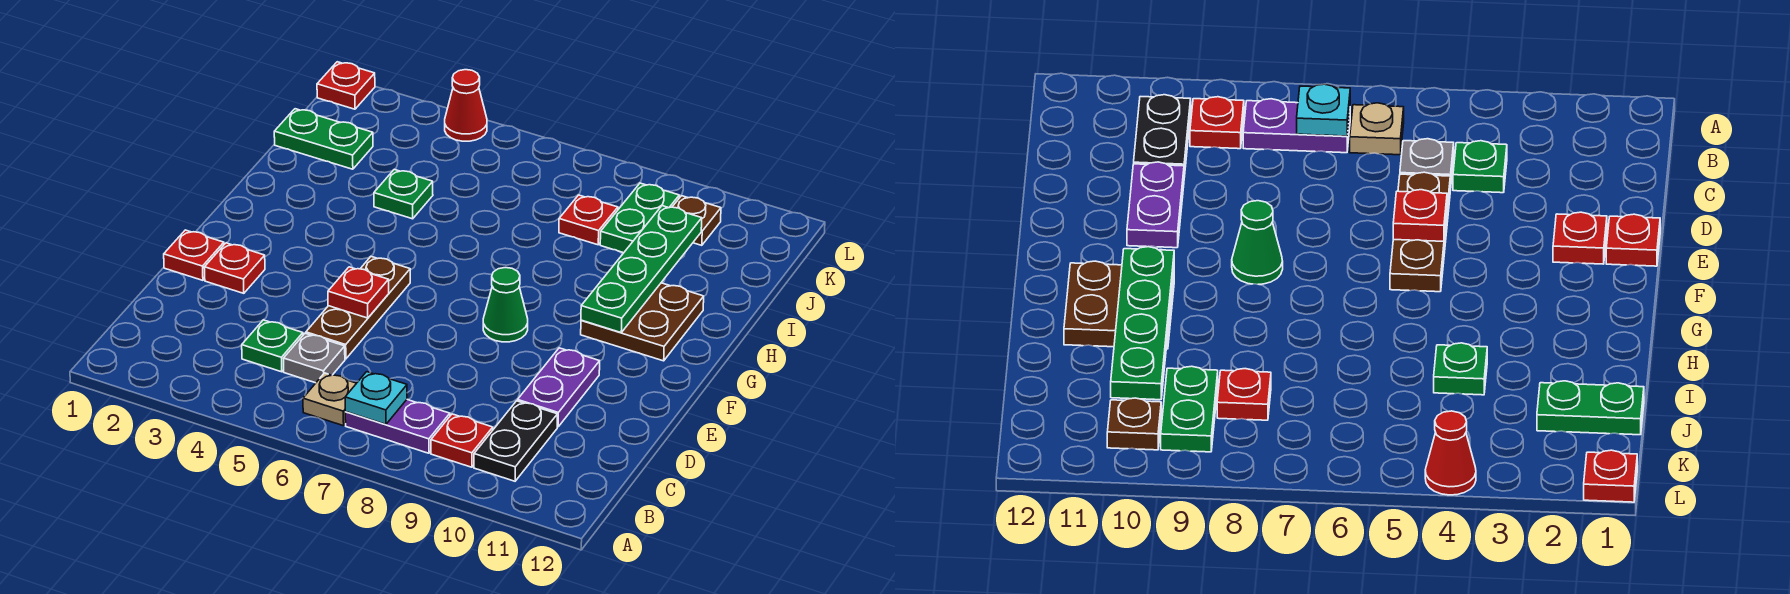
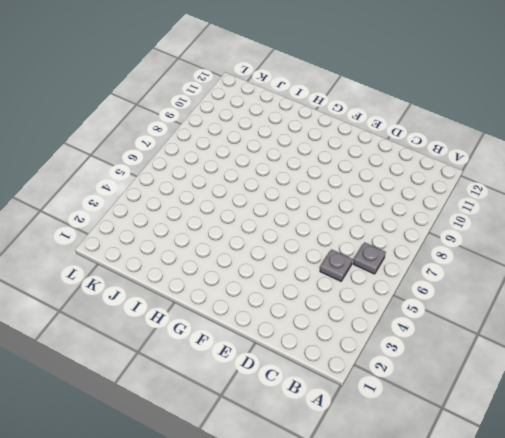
grey 1x1 plate [353,242,386,274] -> tan 1x1 plate [303,373,356,426]
none -> purple 1x2 plate [345,400,450,453]
none -> red 1x1 plate [431,414,493,467]
none -> black 1x2 plate [474,401,557,481]

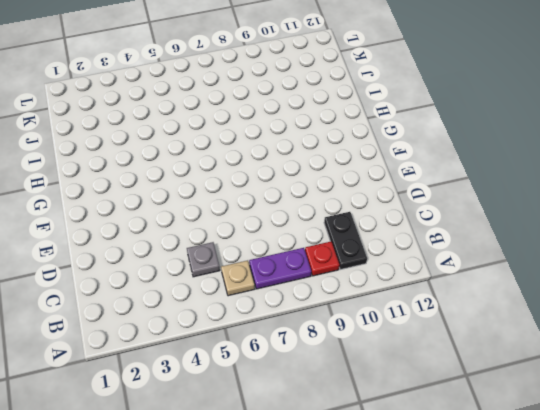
none -> green 1x1 plate [242,320,303,372]
none -> brown 1x3 plate [306,257,410,359]
none -> purple 1x2 plate [518,348,600,427]

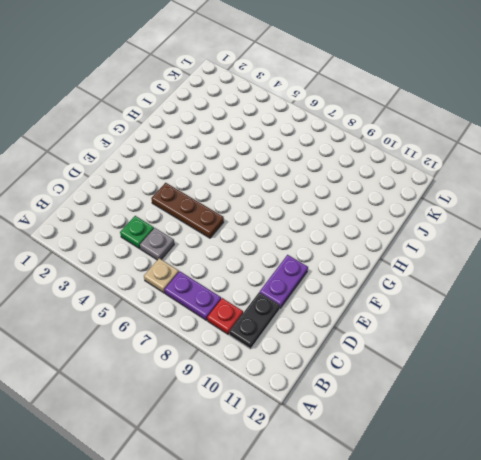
brown 1x3 plate [151,183,224,238] -> brown 1x3 plate turned to [306,257,410,359]
none -> red 1x1 plate [164,230,224,280]
none -> red 1x1 plate [204,243,265,293]
none -> green 1x1 cone [483,268,528,342]

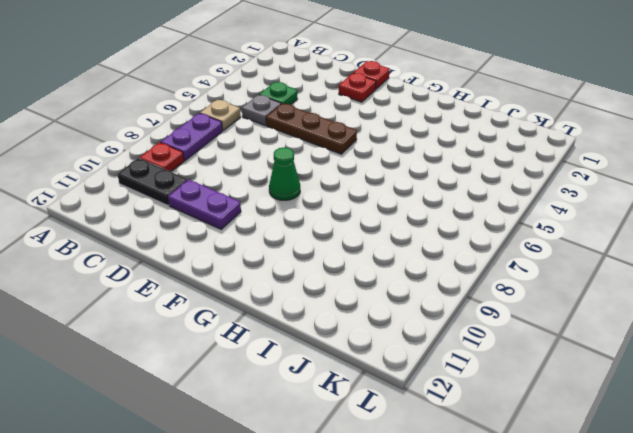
none -> brown 2x2 plate [581,283,704,361]
none -> green 1x1 plate [374,169,433,219]
none -> green 1x2 plate [274,109,373,169]

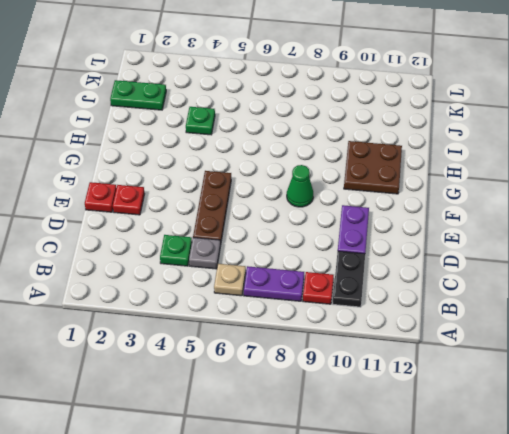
none -> red 1x1 plate [559,195,618,245]
none -> green 1x2 plate [600,183,679,253]
none -> brown 1x1 plate [673,196,721,245]

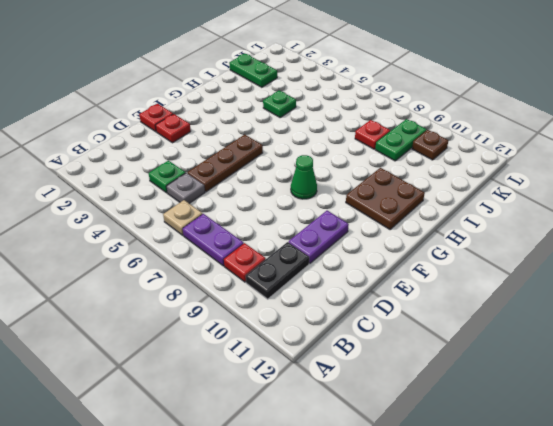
none -> red 1x1 plate [317,62,375,109]
none -> red 1x1 cone [445,70,487,141]
none -> cyan 1x1 plate [345,372,407,424]

